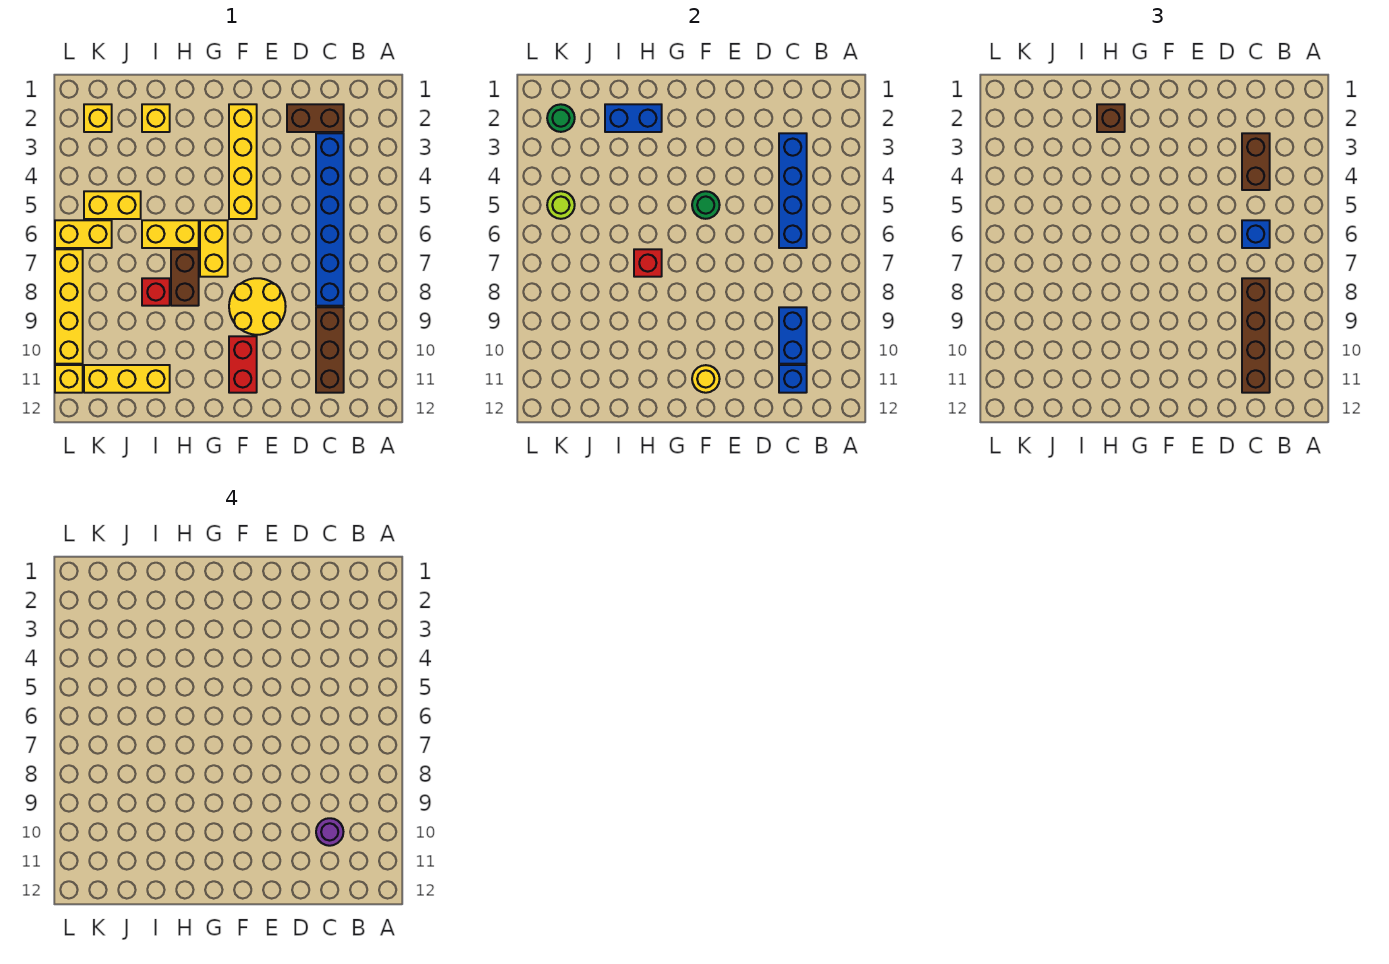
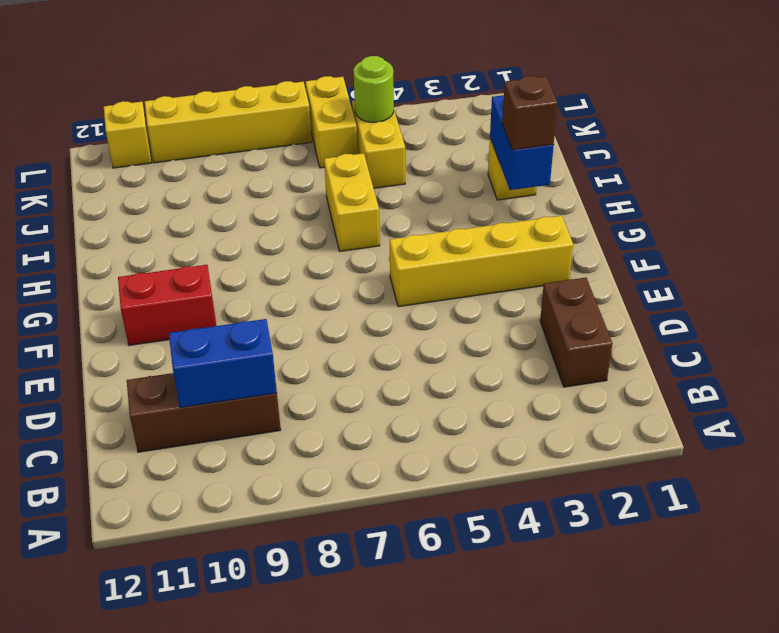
none -> blue 1x6 brick [316,133,344,306]
none -> yellow 2x2 round brick [229,278,286,335]
none -> yellow 1x2 brick [200,220,228,277]
none -> brown 1x2 brick [171,249,199,306]

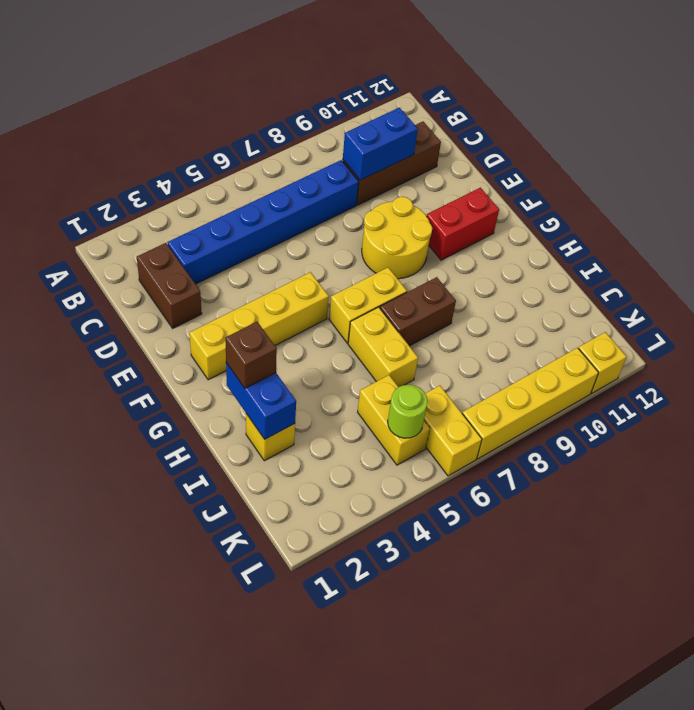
none -> red 1x1 brick [142,278,170,306]
none -> yellow 1x3 brick [84,365,170,393]
none -> yellow 1x1 brick [84,104,112,132]
none -> blue 1x4 brick [779,133,807,248]

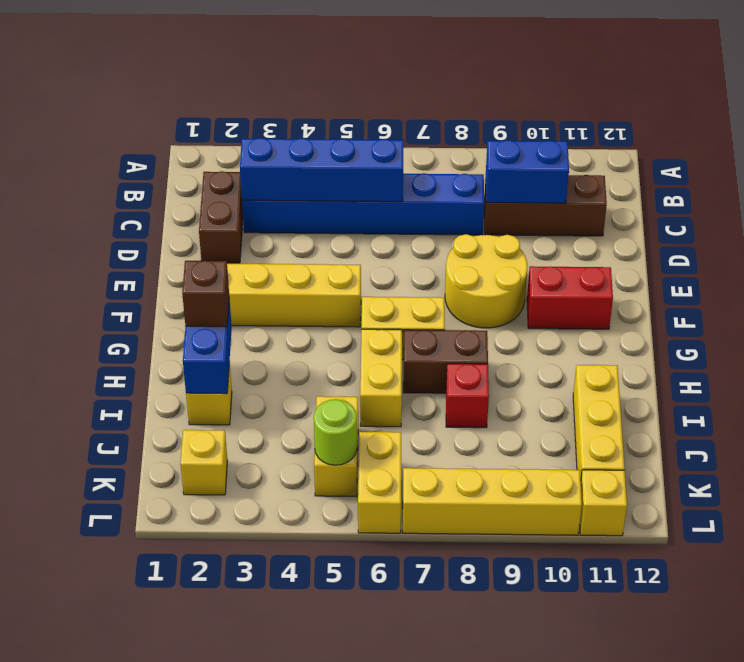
none -> blue 1x1 brick [779,365,807,393]
none -> green 1x1 round brick [692,191,720,219]
none -> yellow 1x1 round brick [692,365,720,393]
none -> red 1x1 brick [634,249,662,277]

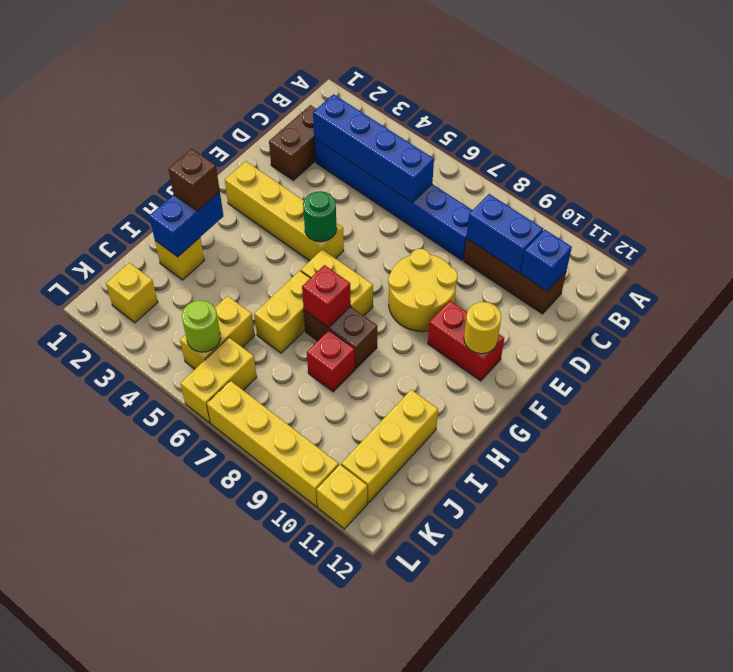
none -> green 1x1 round brick [547,104,575,132]
none -> brown 1x2 brick [1242,133,1270,190]
none -> blue 1x1 brick [1242,220,1270,248]
none -> brown 1x4 brick [1242,278,1270,393]

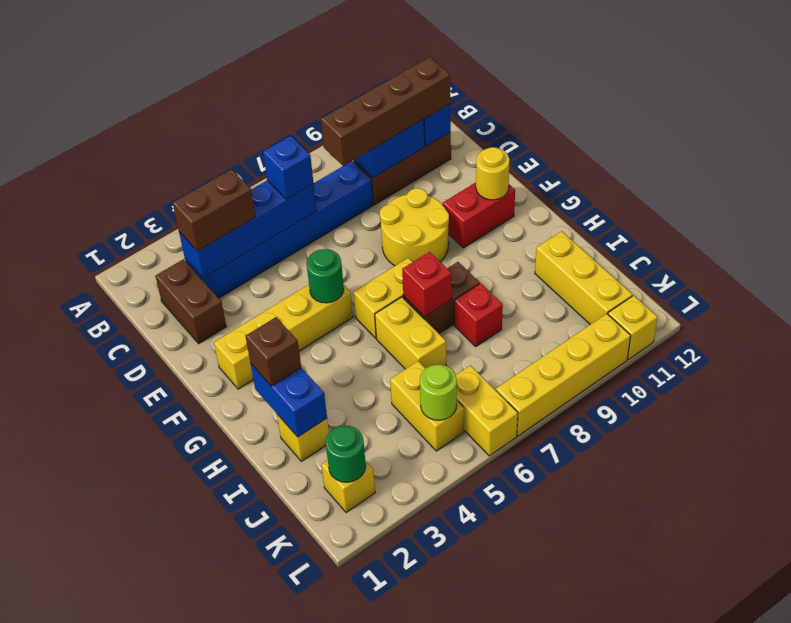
none -> purple 1x1 round brick [316,818,343,846]

